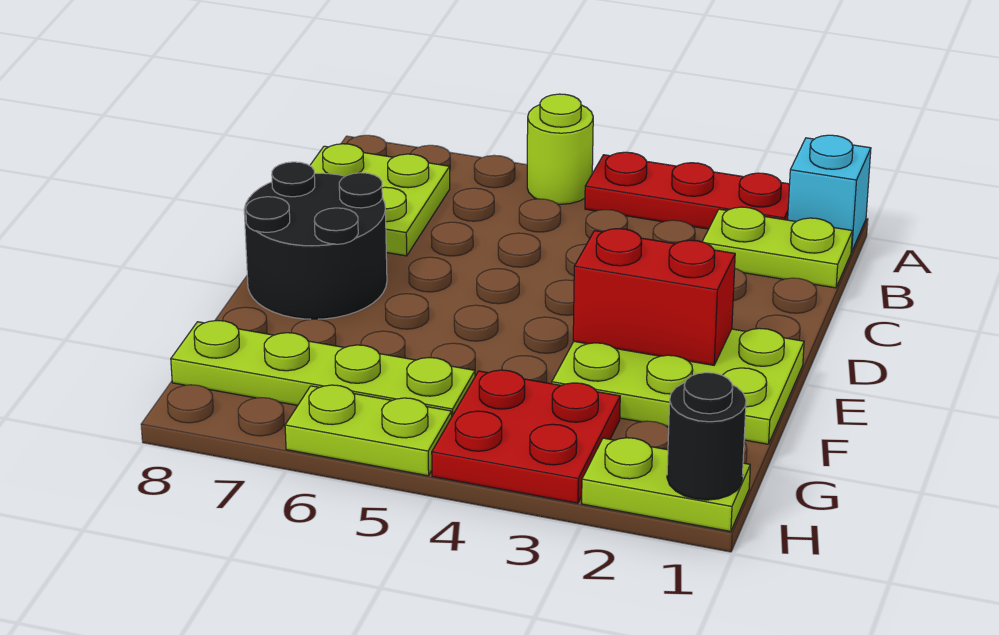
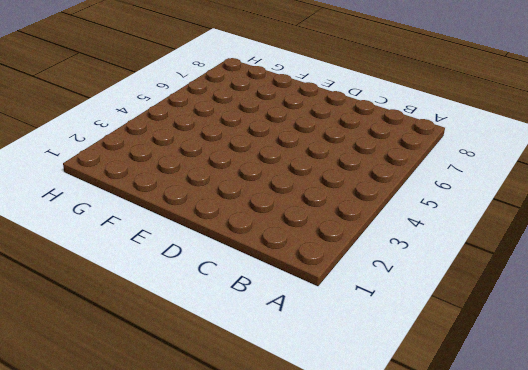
none -> cyan 1x1 brick [788,135,871,252]
none -> red 1x3 plate [585,152,790,229]
none -> lime 1x1 round brick [527,94,593,204]

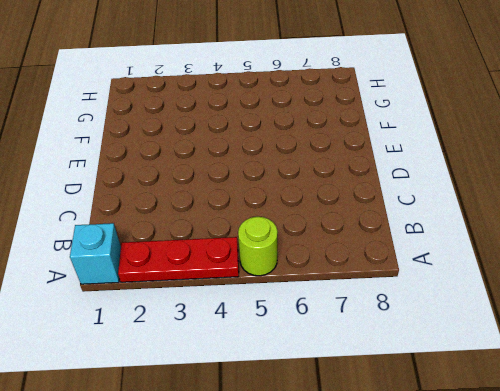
none -> lime 1x2 plate [702,207,852,288]
none -> lime 2x2 plate [310,144,450,256]
none -> black 2x2 round brick [244,162,387,319]

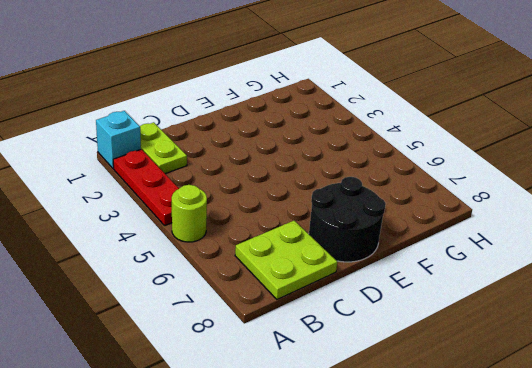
none -> lime 2x3 plate [552,328,804,444]
none -> red 2x2 plate [432,370,620,503]
none -> lime 1x4 plate [171,320,475,416]

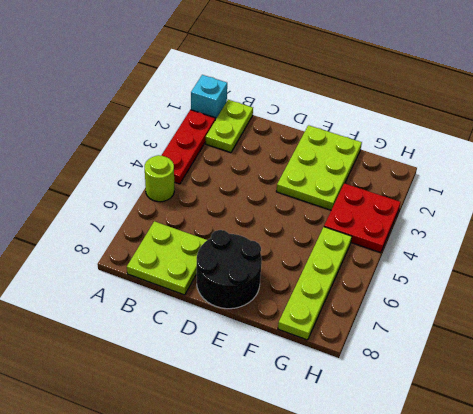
none -> lime 1x2 plate [582,438,750,531]
none -> lime 1x2 plate [285,385,452,476]
none -> red 1x2 brick [573,229,735,365]

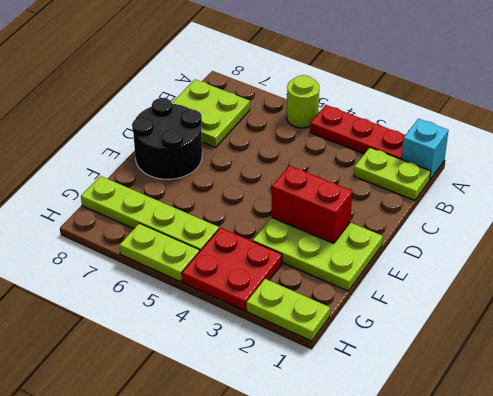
none -> black 1x1 round brick [667,373,746,500]

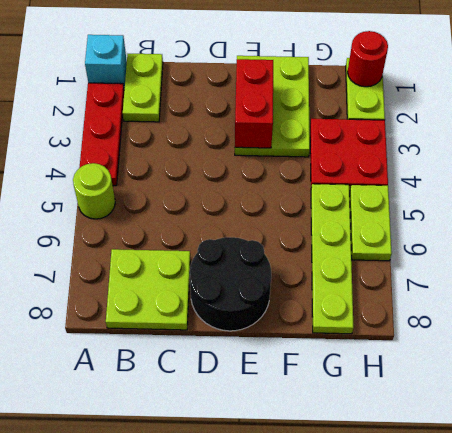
red 1x1 round brick [348,31,388,87] -> black 1x1 round brick [667,373,746,500]

